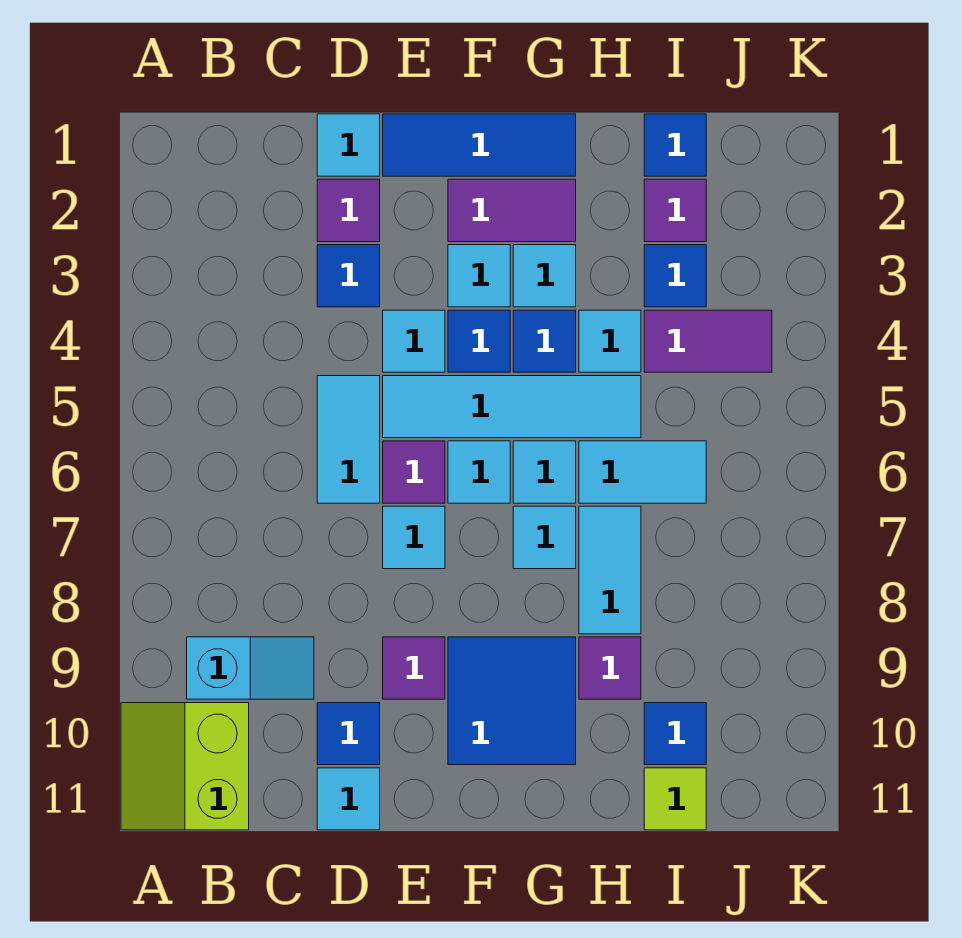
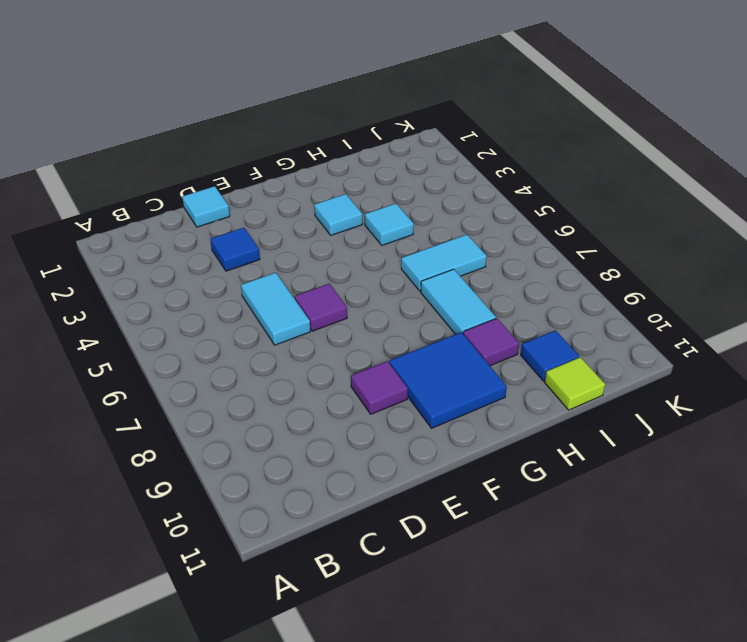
none -> lime 2x2 slope [121,703,249,830]
none -> cyan 1x2 slope [187,637,314,699]
none -> purple 1x1 tile [317,179,380,242]
none -> blue 1x1 tile [317,703,380,765]

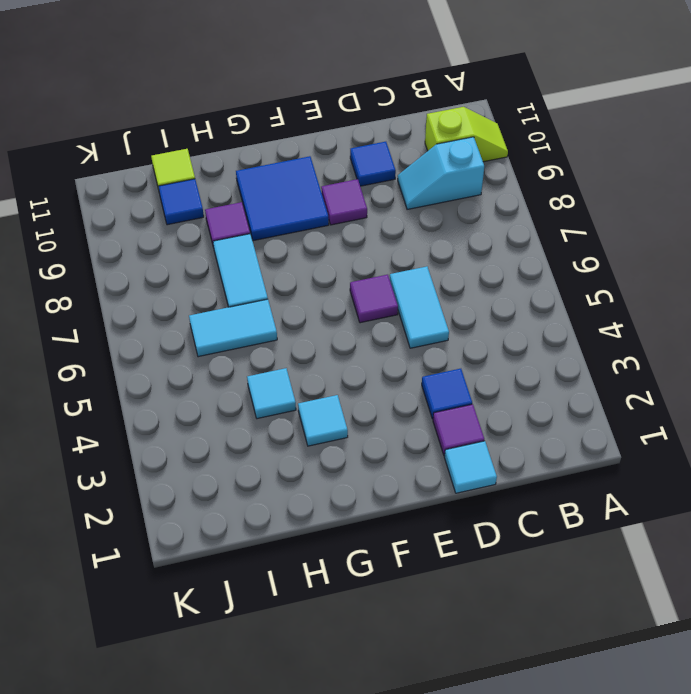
lime 1x2 slope [425,107,508,162] -> lime 2x2 slope [121,703,249,830]
none -> cyan 1x1 tile [317,768,380,830]
none -> blue 1x3 tile [383,114,576,176]
none -> cyan 1x1 tile [383,310,445,372]
none -> cyan 1x4 tile [383,376,641,438]

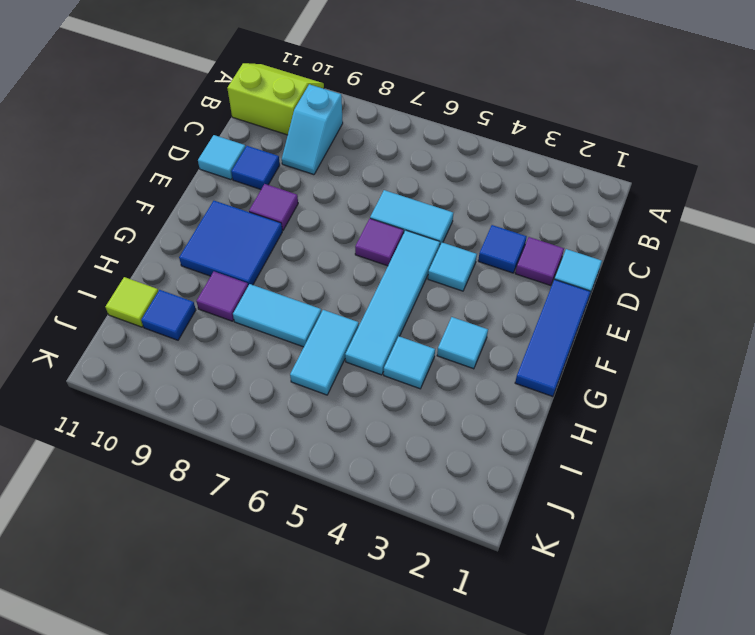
none -> cyan 1x1 tile [383,506,445,569]
none -> purple 1x2 tile [448,179,576,242]
none -> cyan 1x1 tile [448,245,510,307]
none -> blue 1x1 tile [448,310,510,372]

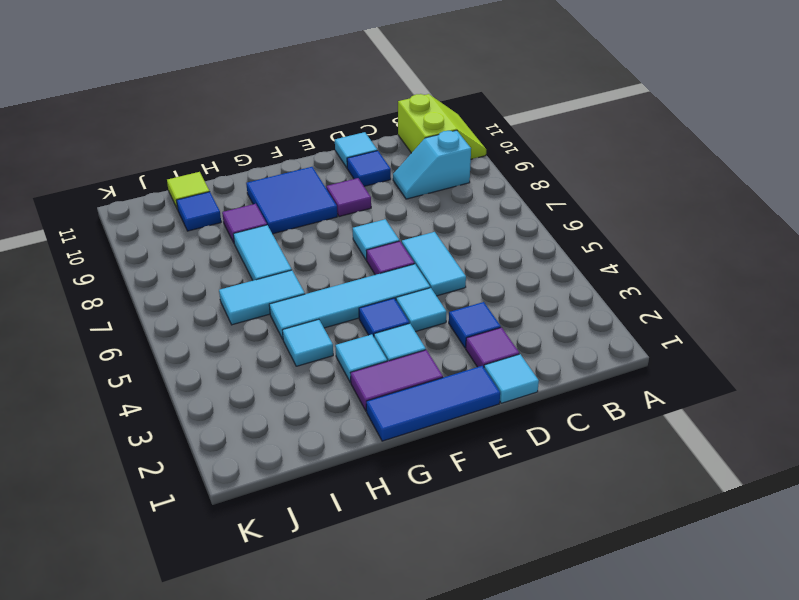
none -> cyan 1x1 tile [448,441,510,503]
none -> blue 1x1 tile [513,310,576,372]
none -> cyan 1x1 tile [513,441,576,503]
none -> cyan 1x1 tile [513,506,576,569]

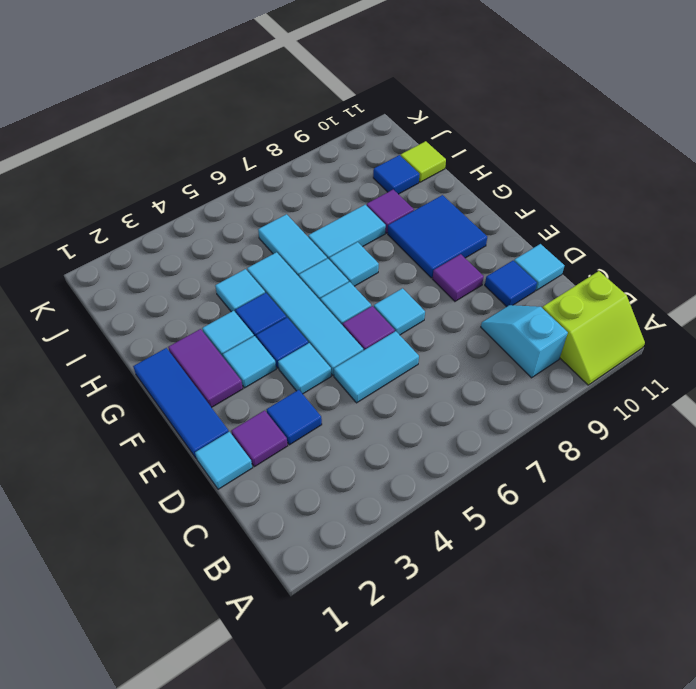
none -> blue 1x1 tile [644,114,706,176]
none -> purple 1x1 tile [644,179,706,242]
none -> blue 1x1 tile [644,245,706,307]
none -> purple 1x2 tile [644,310,772,372]

